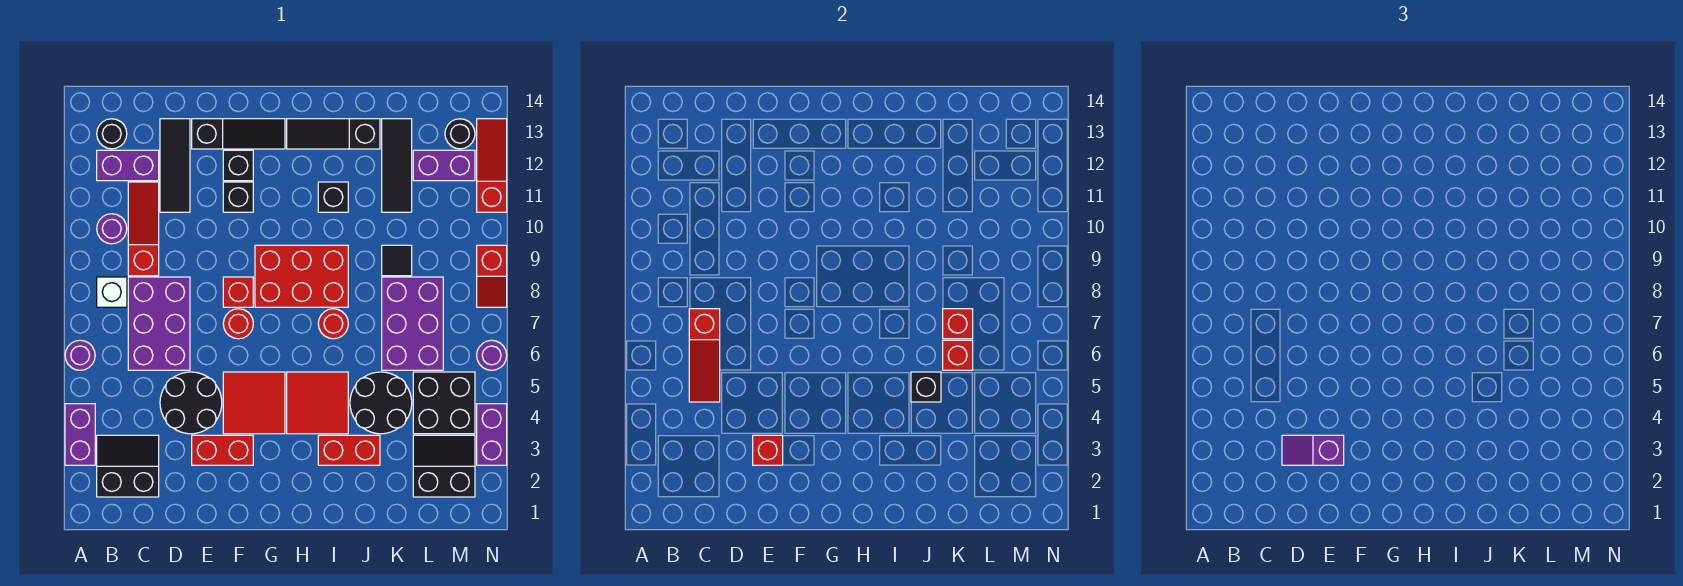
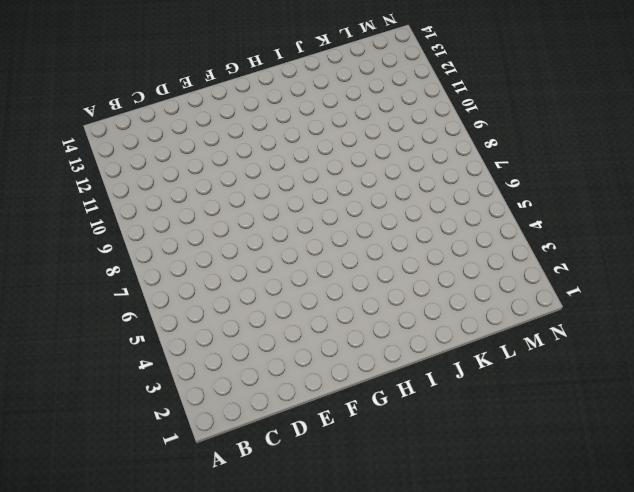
none -> purple 1x2 brick [65,404,95,465]
none -> purple 1x1 round brick [65,340,95,370]
none -> black 2x2 slope [97,435,159,497]
none -> white 1x1 brick [97,277,127,307]

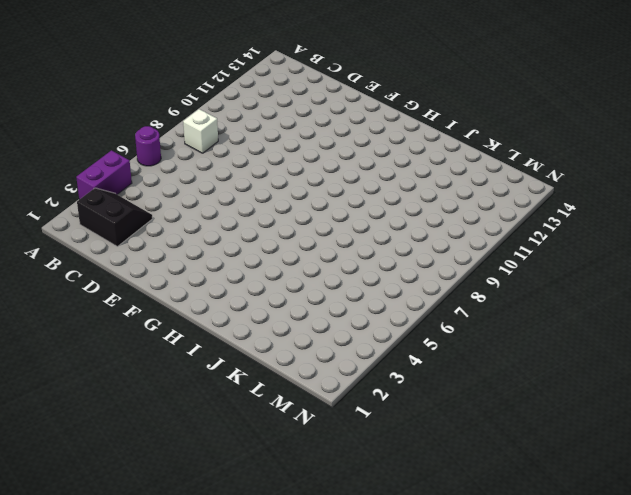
none -> purple 1x1 round brick [97,214,127,244]
none -> purple 1x2 brick [97,150,159,181]
none -> black 1x1 round brick [97,119,127,149]
none -> purple 2x3 brick [128,277,190,370]

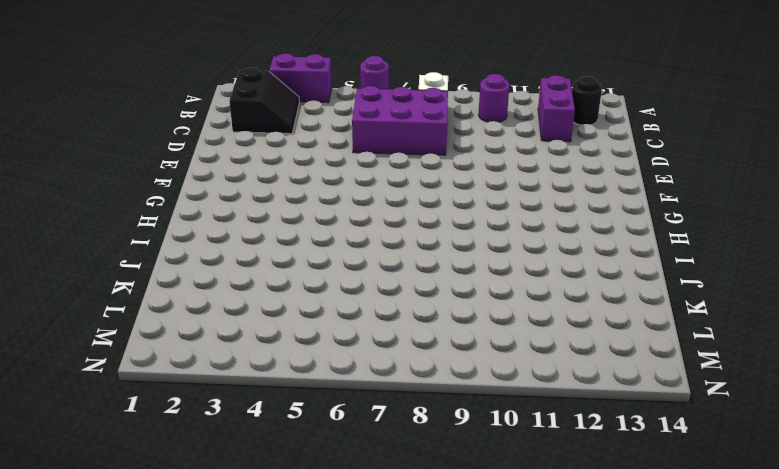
none -> red 1x3 slope [128,182,159,276]
none -> black 2x2 round brick [160,372,222,434]
none -> black 1x3 tile [160,119,190,212]
none -> red 1x2 brick [192,435,253,465]

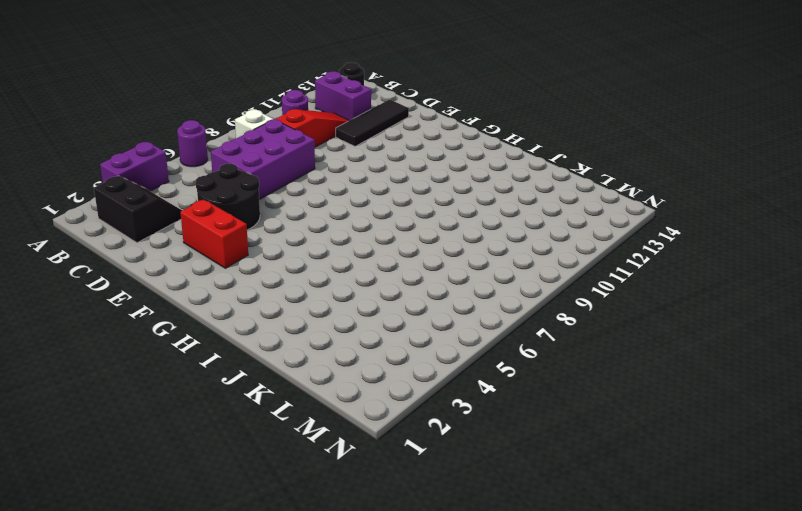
none -> black 1x3 slope [192,119,285,149]
none -> red 2x2 tile [223,372,285,434]
none -> red 1x1 round brick [223,309,253,339]
none -> red 1x1 brick [223,277,253,307]

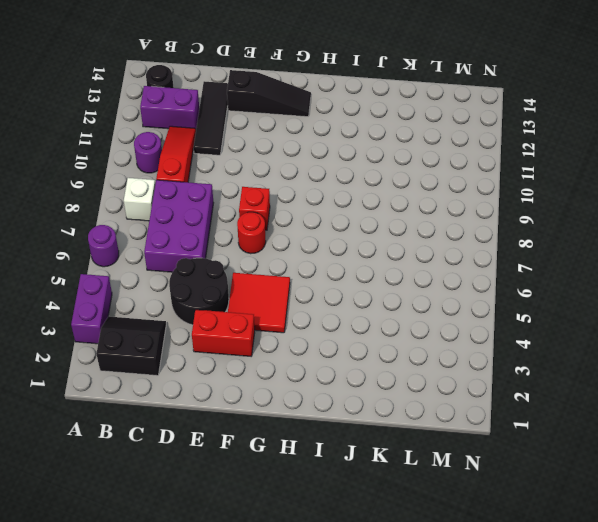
none -> black 1x1 brick [223,182,253,212]
none -> black 1x1 brick [223,150,253,181]
none -> red 2x3 brick [255,245,348,307]
none -> red 2x2 tile [287,372,348,434]

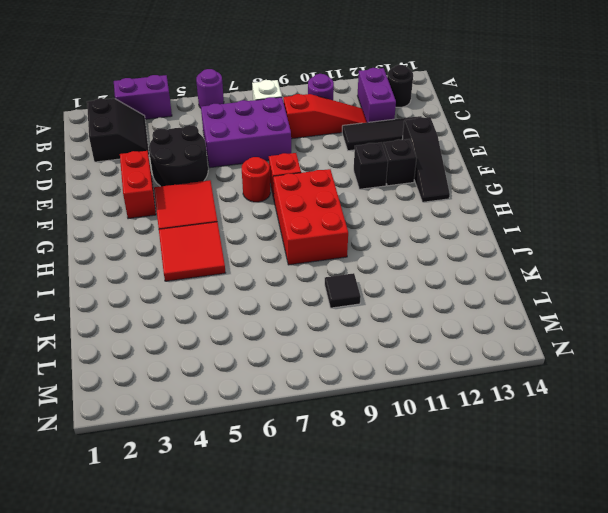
none -> black 1x3 slope [287,119,380,149]
none -> red 1x2 brick [318,435,380,465]
none -> red 1x1 round brick [318,309,348,339]
none -> black 1x1 brick [318,182,348,212]

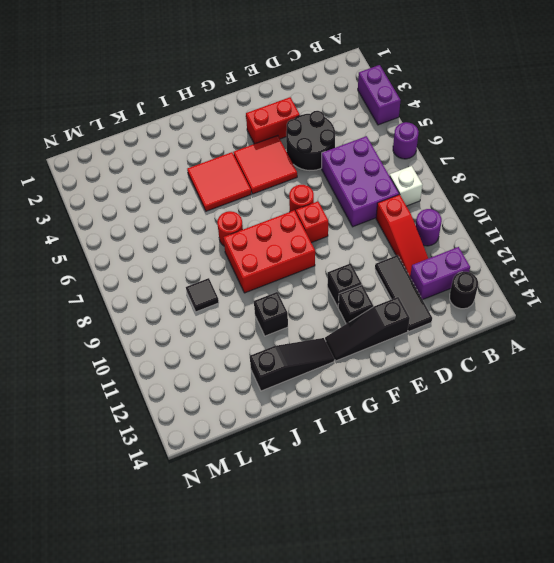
none -> black 2x2 slope [97,435,159,497]
none -> red 1x2 brick [318,435,380,465]
none -> black 2x2 round brick [350,372,412,434]
none -> purple 2x3 brick [382,277,443,370]

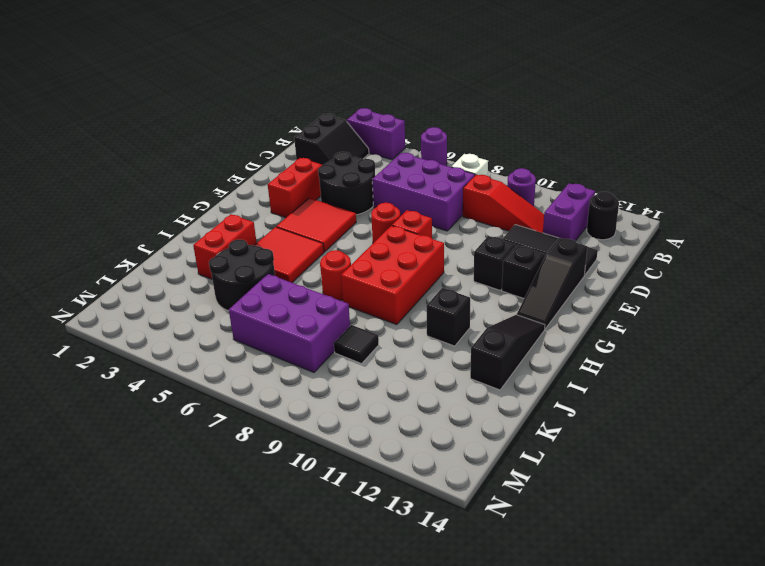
none -> black 1x3 tile [382,119,412,212]
none -> black 2x2 slope [413,435,475,497]
none -> black 2x2 brick [413,372,475,434]
none -> purple 1x2 brick [413,150,475,181]

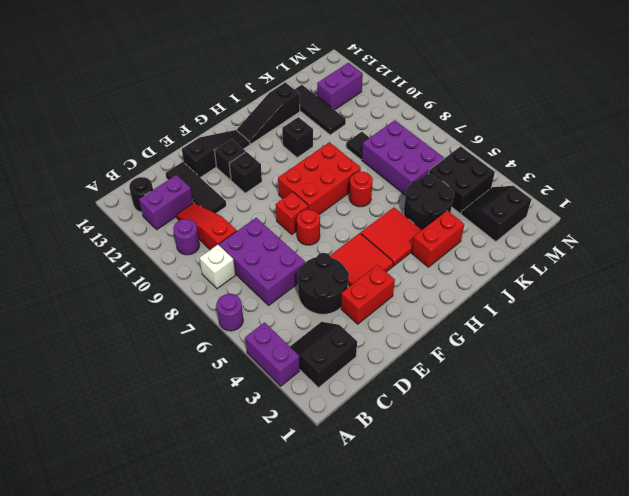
none -> black 1x1 round brick [445,119,475,149]
none -> purple 1x2 brick [477,404,507,465]
none -> purple 1x1 round brick [477,340,507,370]
none -> red 1x2 slope [477,245,507,307]

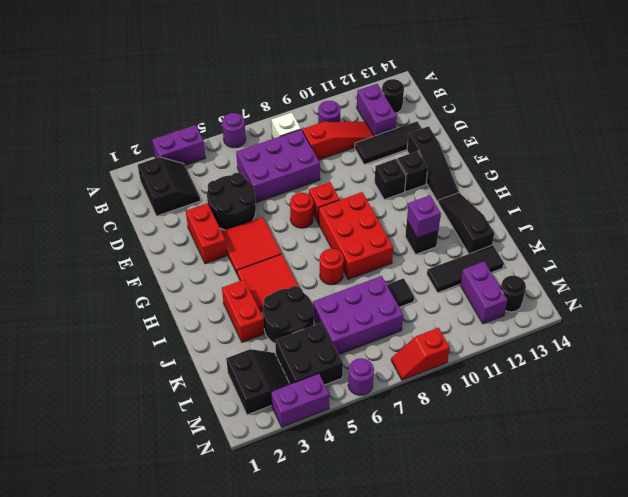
purple 1x1 brick [407,195,441,238] -> none
none -> red 1x3 slope [477,119,507,212]
none -> red 1x3 slope [689,309,720,402]
none -> red 1x1 brick [753,435,783,465]
none -> black 1x1 brick [911,372,941,402]

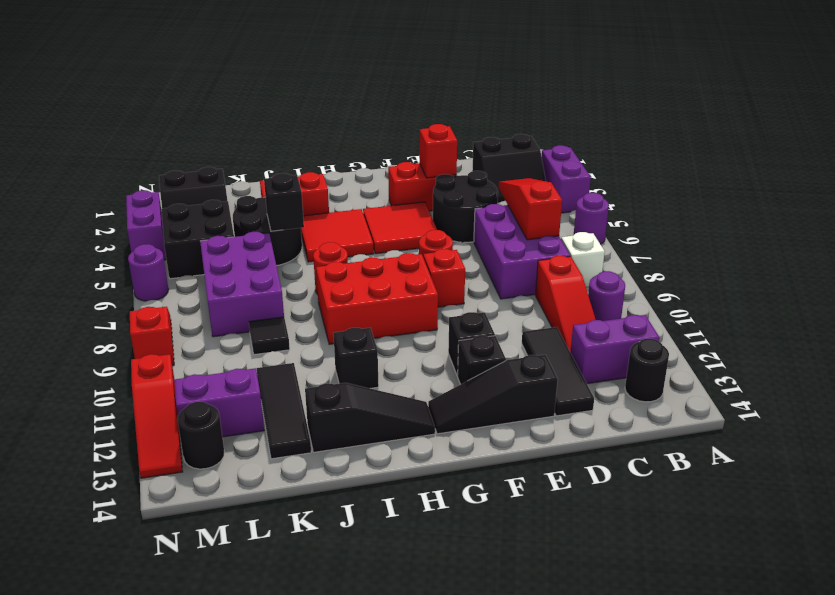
none -> red 1x1 brick [943,340,973,370]
none -> red 1x1 brick [943,309,973,339]
none -> purple 1x2 slope [1282,435,1344,465]

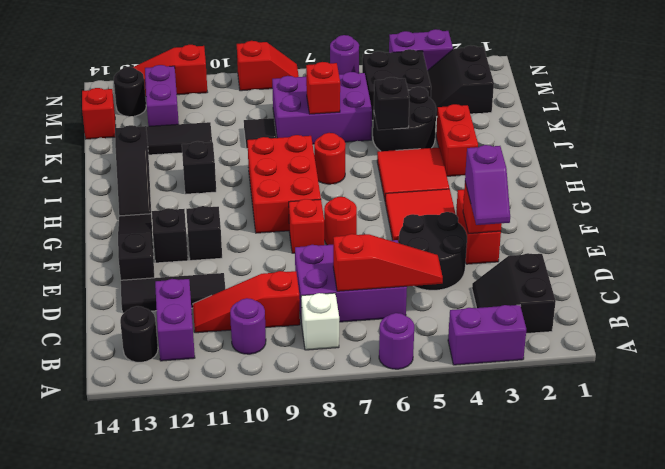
red 1x1 brick [82,88,116,139] -> red 1x1 brick moved to [943,340,973,370]

